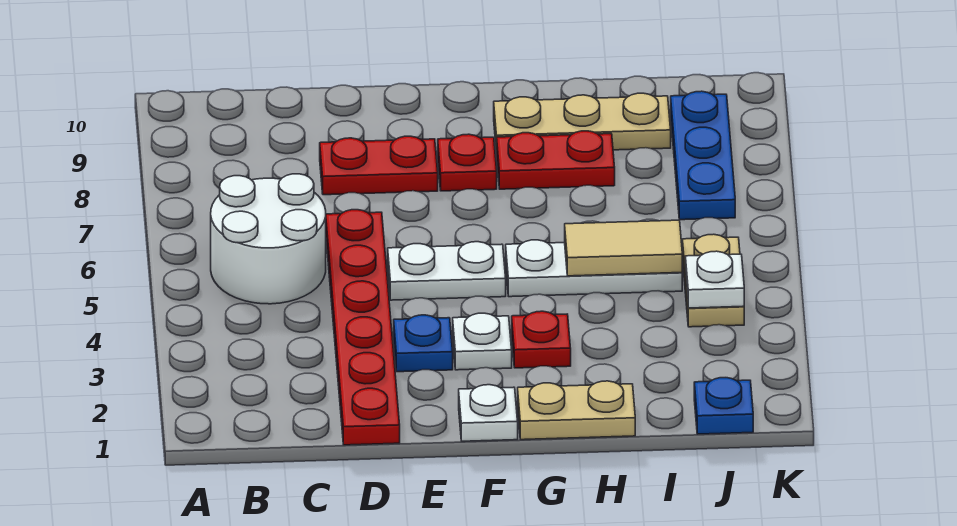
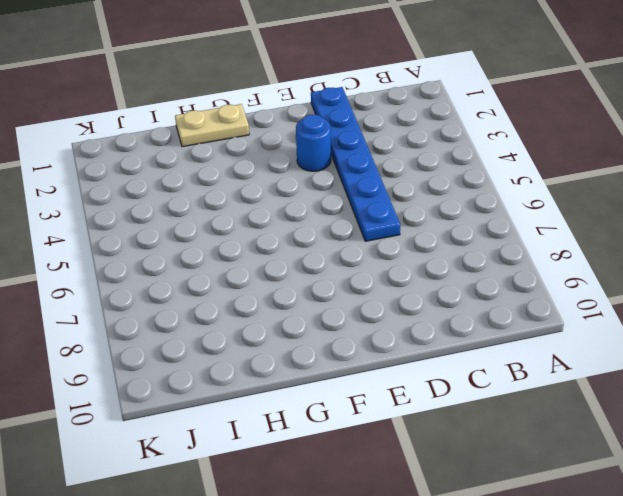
blue 1x6 plate [311,87,400,241] -> red 1x6 plate [326,210,400,445]
blue 1x1 round brick [296,115,331,171] -> blue 1x1 plate [394,315,453,372]
none -> white 2x2 round brick [211,174,326,304]
none -> red 1x2 plate [320,136,438,195]
none -> white 1x2 plate [388,242,506,300]

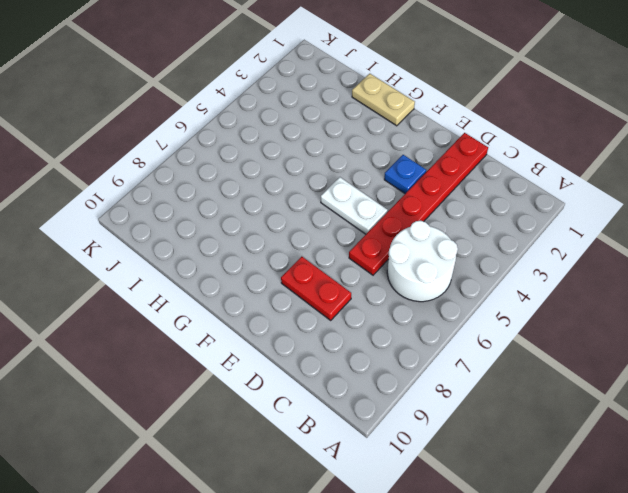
none -> white 1x1 plate [459,385,518,441]
none -> white 1x1 plate [453,313,512,370]
none -> red 1x1 plate [438,134,497,191]

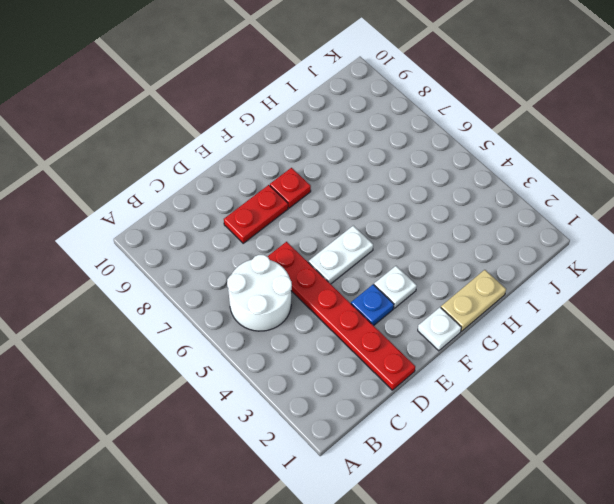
none -> red 1x1 plate [512,311,571,368]
none -> white 1x3 plate [506,240,682,297]
none -> red 1x2 plate [497,131,615,189]

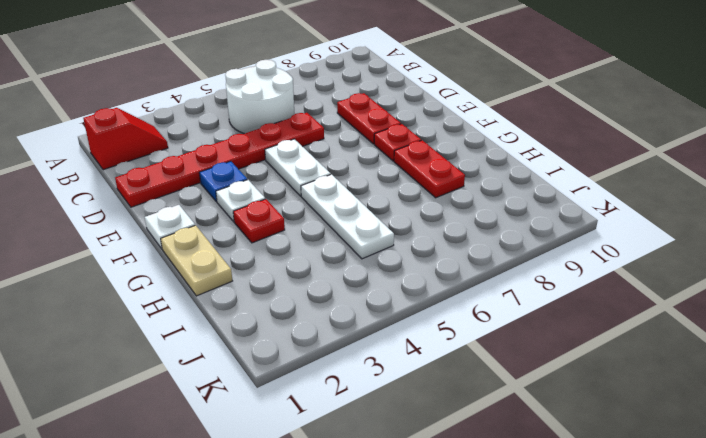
red 1x2 slope [83,108,168,170] -> none
none -> tan 1x3 plate [494,93,671,153]
none -> blue 1x1 plate [694,378,753,434]
none -> tan 1x2 plate [682,234,744,327]

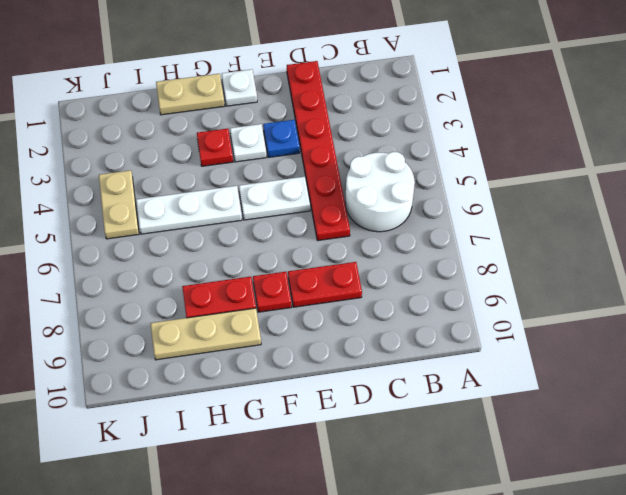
none -> blue 1x1 plate [694,378,753,434]
none -> blue 1x3 plate [671,91,735,220]
none -> tan 1x2 tile [565,220,682,276]

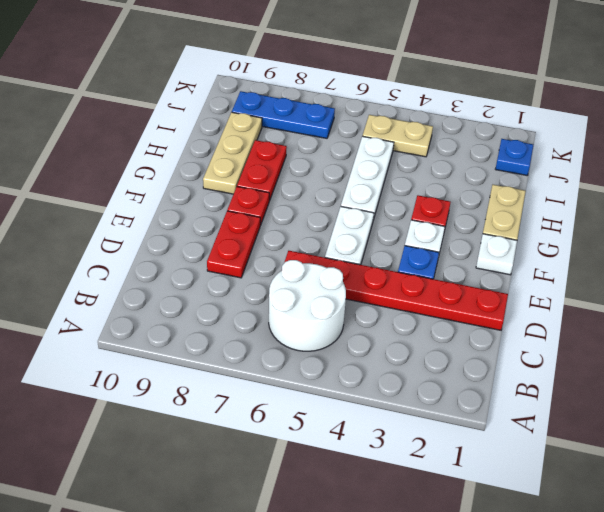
none -> tan 1x2 tile [565,220,682,276]
none -> white 1x1 plate [685,251,744,308]

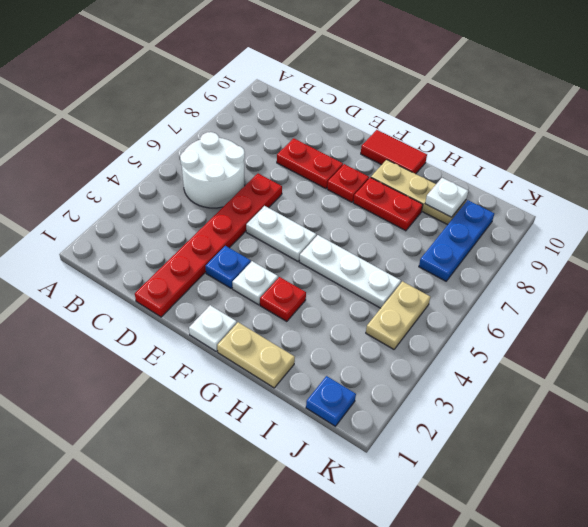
red 1x2 tile [361,130,427,174] -> none
white 1x1 plate [425,178,468,217] -> white 1x1 plate moved to [685,251,744,308]
none -> tan 1x2 tile [565,220,682,276]

